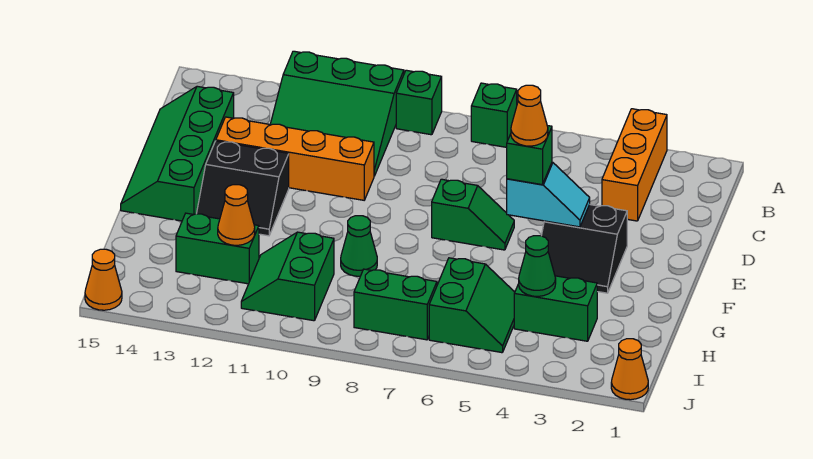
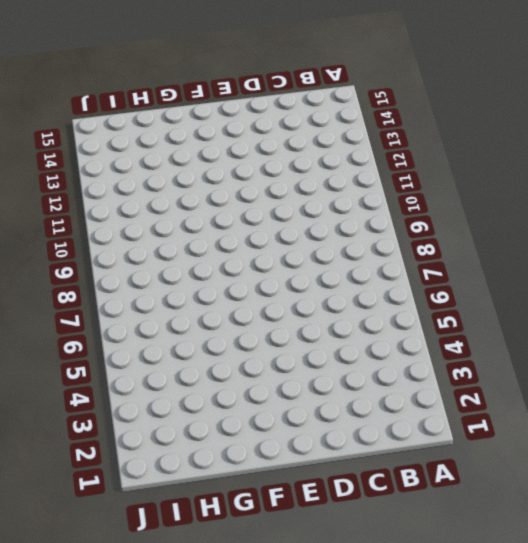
none -> orange 1x3 brick [602,109,667,221]
none -> green 1x1 brick [471,83,517,147]
none -> green 1x1 brick [396,70,442,135]

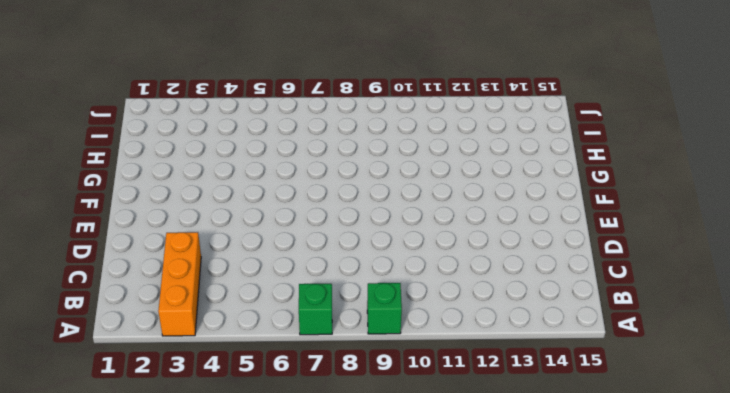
none -> green 3x3 slope [270,51,404,176]
none -> green 2x4 slope [121,86,234,221]
none -> orange 1x4 brick [216,117,374,200]

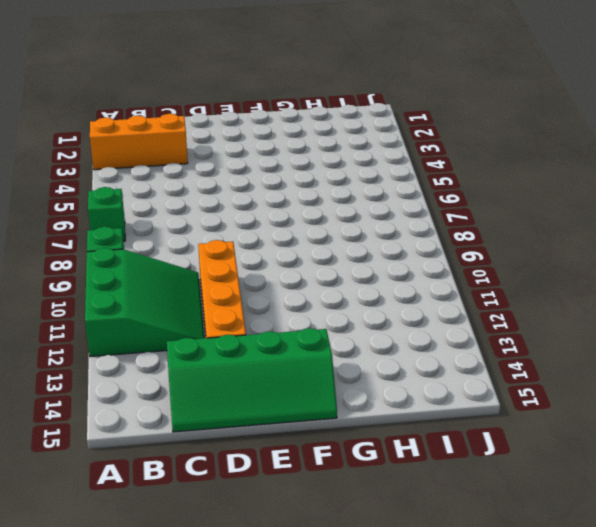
none -> black 2x2 slope [542,204,627,293]
none -> green 1x2 slope [432,179,514,250]
none -> black 2x2 slope [197,141,289,236]

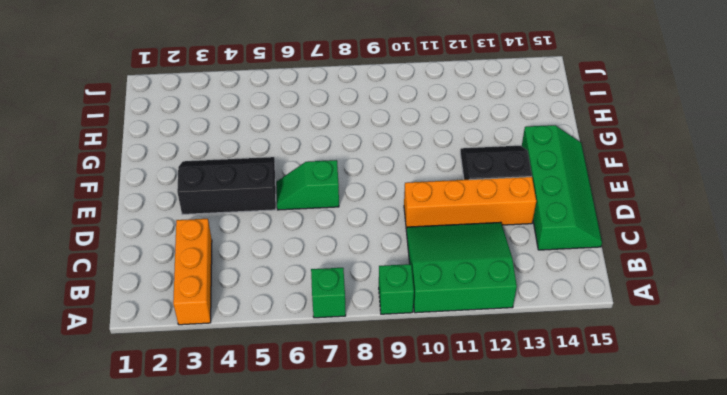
black 2x3 slope [177,157,276,215] -> black 2x2 slope [542,204,627,293]
none -> green 1x1 cone [341,216,377,276]
none -> green 1x2 brick [514,276,597,341]
none -> green 2x2 slope [429,258,515,353]

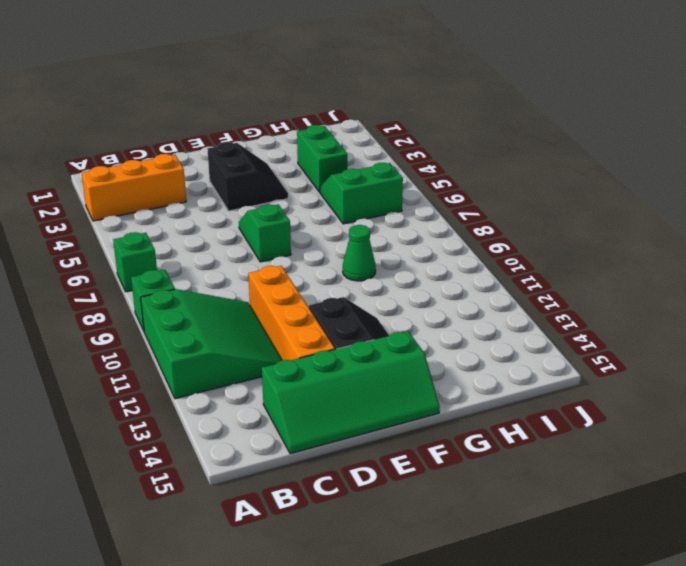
none -> green 2x2 slope [241,232,334,321]
none -> green 1x2 brick [176,213,259,284]
none -> green 1x2 brick [354,269,437,340]

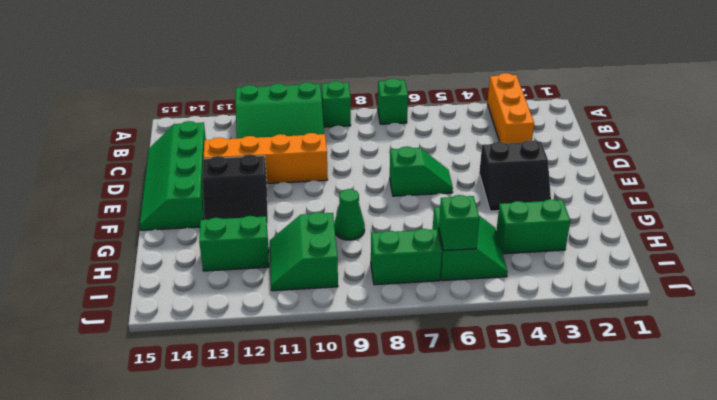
green 1x1 brick [439,195,479,251] -> green 1x1 brick moved to [507,126,552,185]
none -> orange 1x1 cone [611,339,648,400]
none -> orange 1x1 cone [85,249,122,310]
none -> cyan 1x2 slope [507,162,590,227]

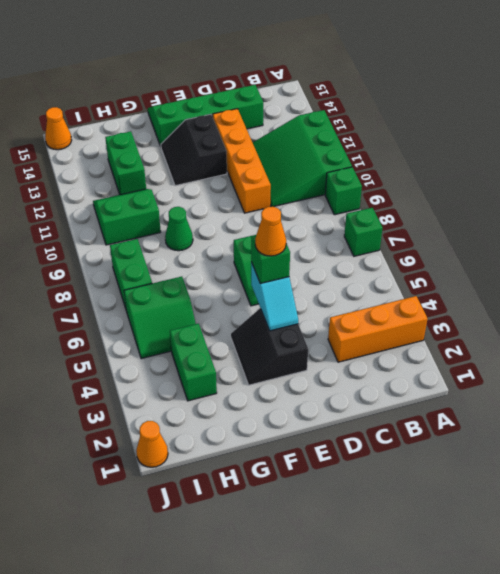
none -> green 1x1 cone [519,236,556,296]
none -> orange 1x1 cone [218,185,255,245]

